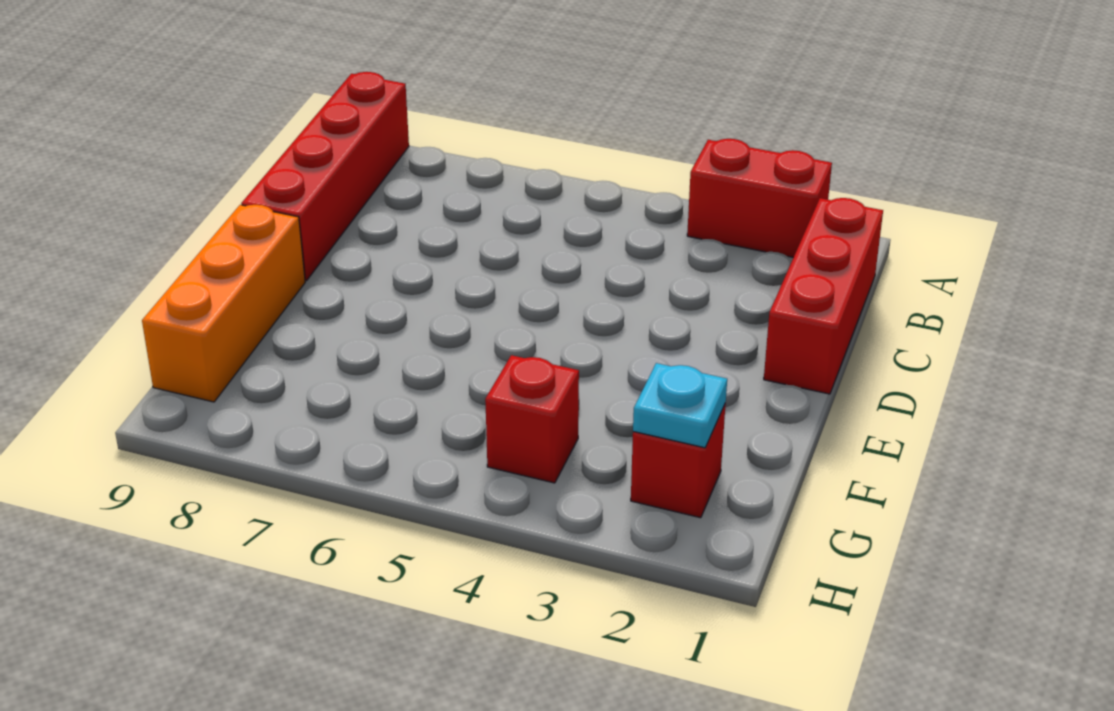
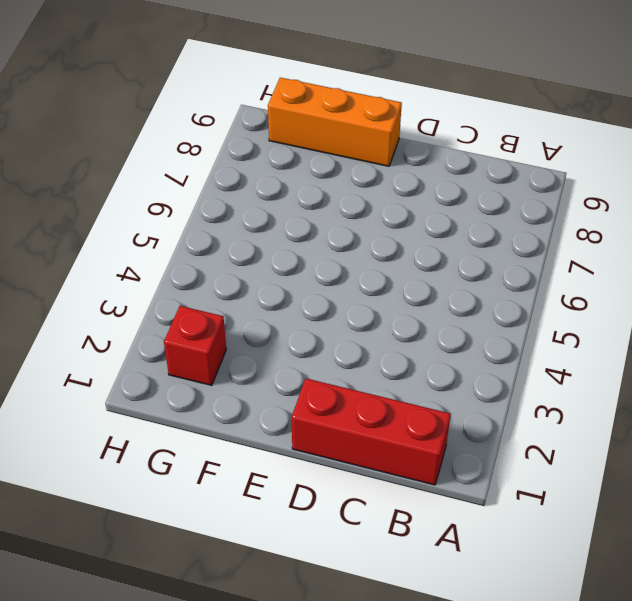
none -> red 1x2 brick [687,139,832,257]
none -> red 1x4 brick [241,72,409,281]

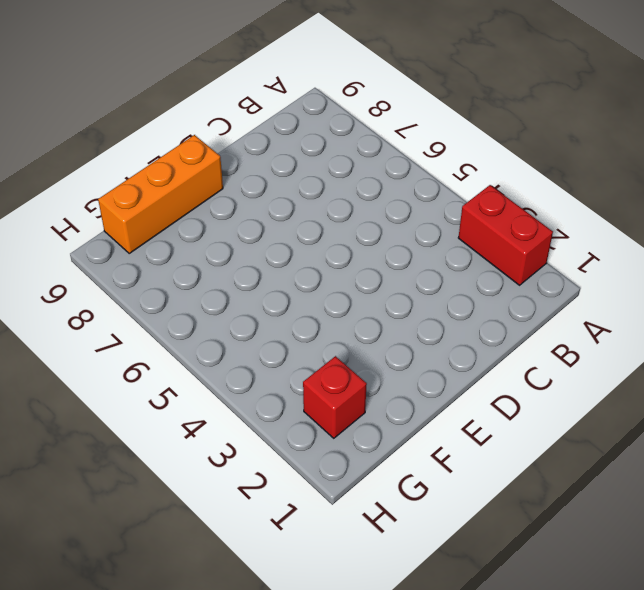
none -> red 1x4 brick [241,72,409,281]
none -> red 1x3 brick [764,198,883,394]

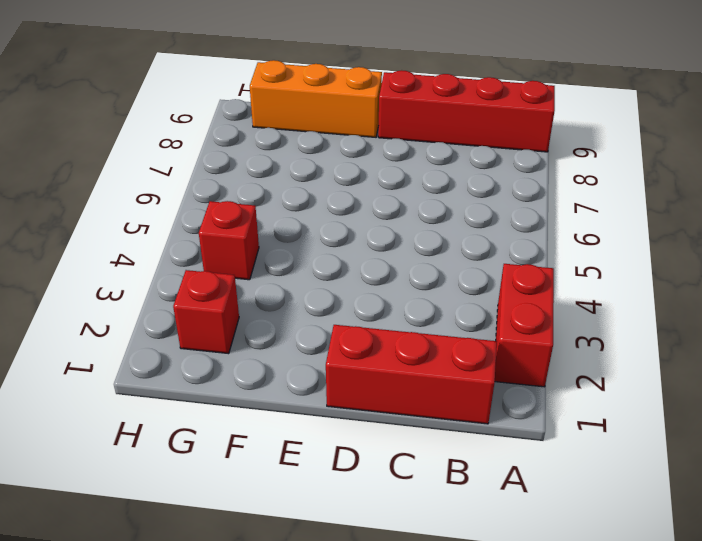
none -> cyan 1x1 plate [633,363,727,448]

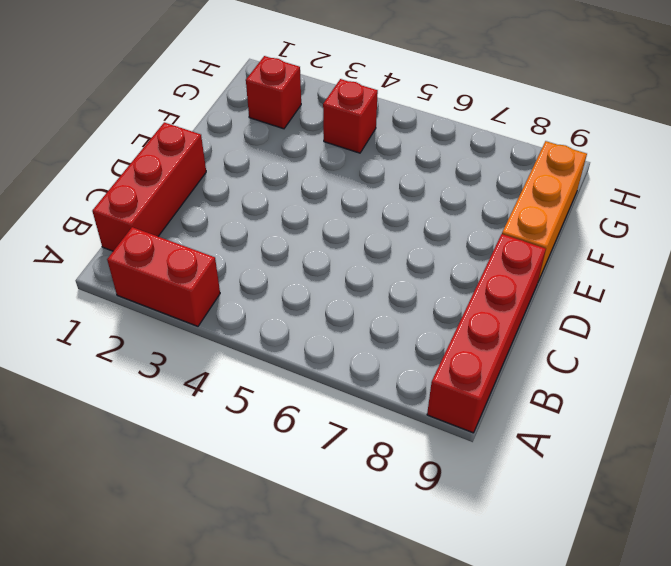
none -> cyan 1x1 plate [633,363,727,448]

